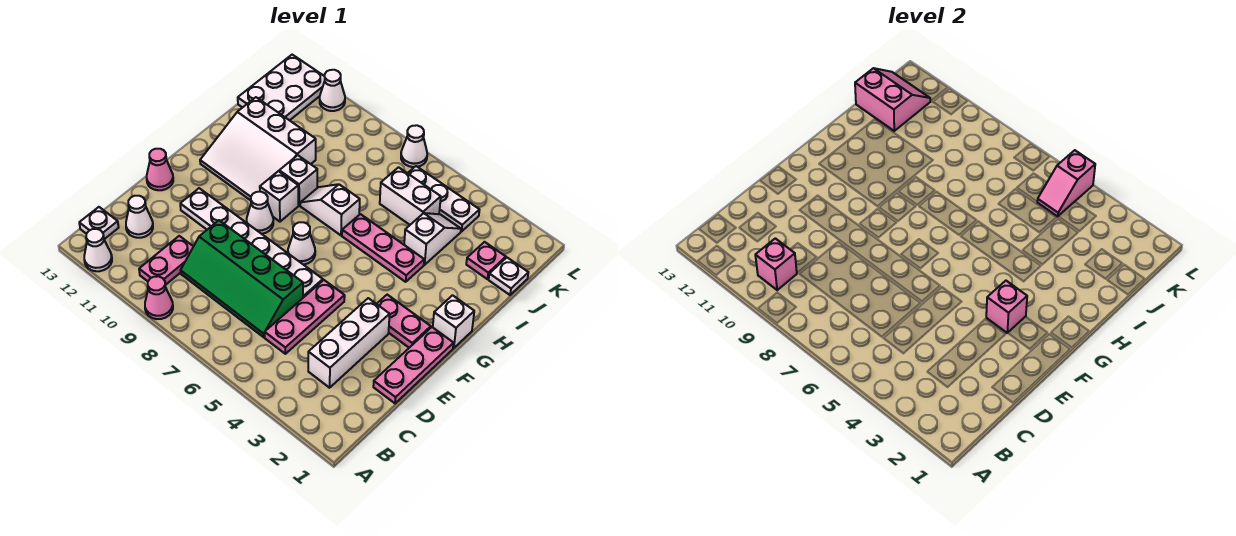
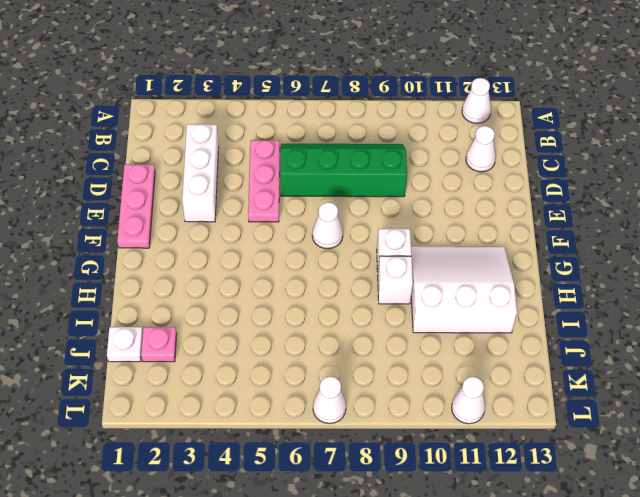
none -> pink 1x1 cone [145,276,173,319]
none -> pink 1x2 plate [139,236,193,285]
none -> white 1x1 plate [79,207,119,239]
none -> white 1x6 plate [180,188,323,298]

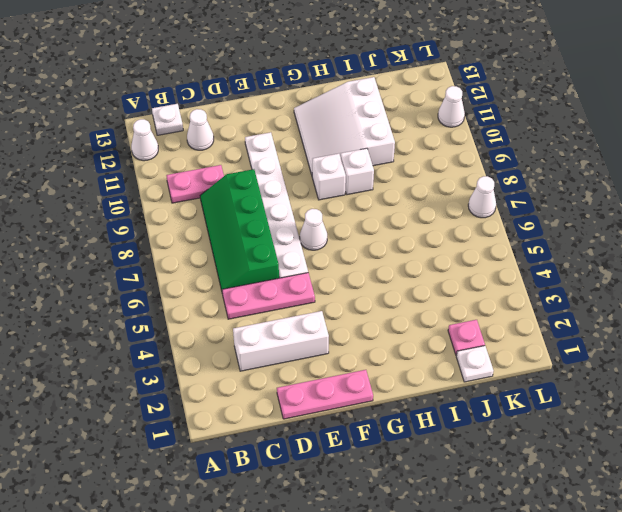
none -> pink 1x1 cone [145,276,173,319]
none -> pink 1x1 cone [147,149,173,190]
none -> pink 1x2 plate [377,295,431,348]
none -> white 1x1 cone [247,192,273,234]

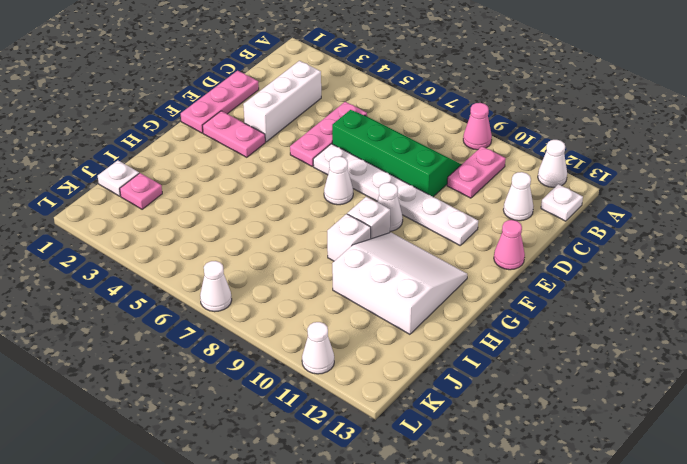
none -> white 1x1 brick [433,295,474,348]
none -> pink 1x3 plate [342,214,424,282]
none -> white 1x2 slope [300,184,360,235]
none -> white 1x2 slope [404,213,461,265]

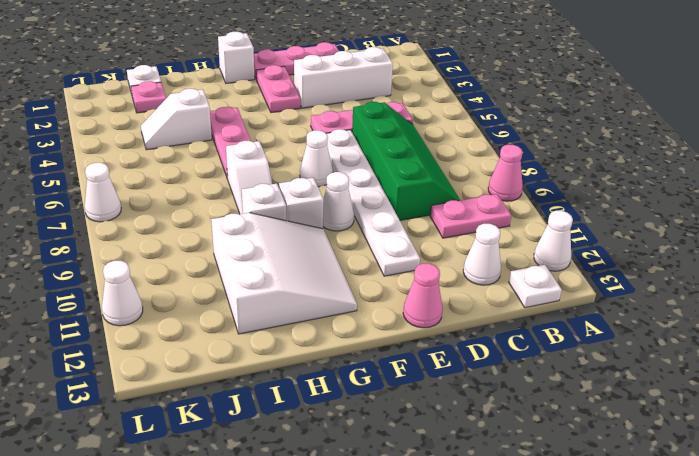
none -> white 1x2 brick [380,167,441,225]
none -> white 2x3 plate [238,55,325,120]
none -> white 1x3 plate [408,166,479,232]
none -> pink 1x1 brick [755,238,797,290]

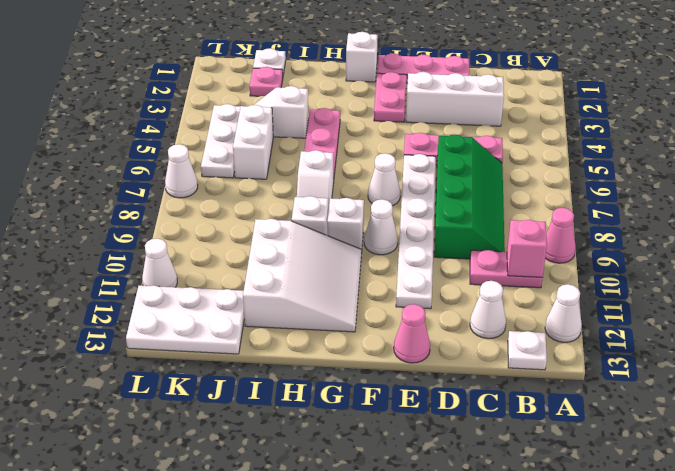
none -> pink 1x1 brick [986,281,1027,333]
none -> pink 2x2 slope [855,68,930,131]
none -> pink 1x2 slope [1037,150,1095,217]

